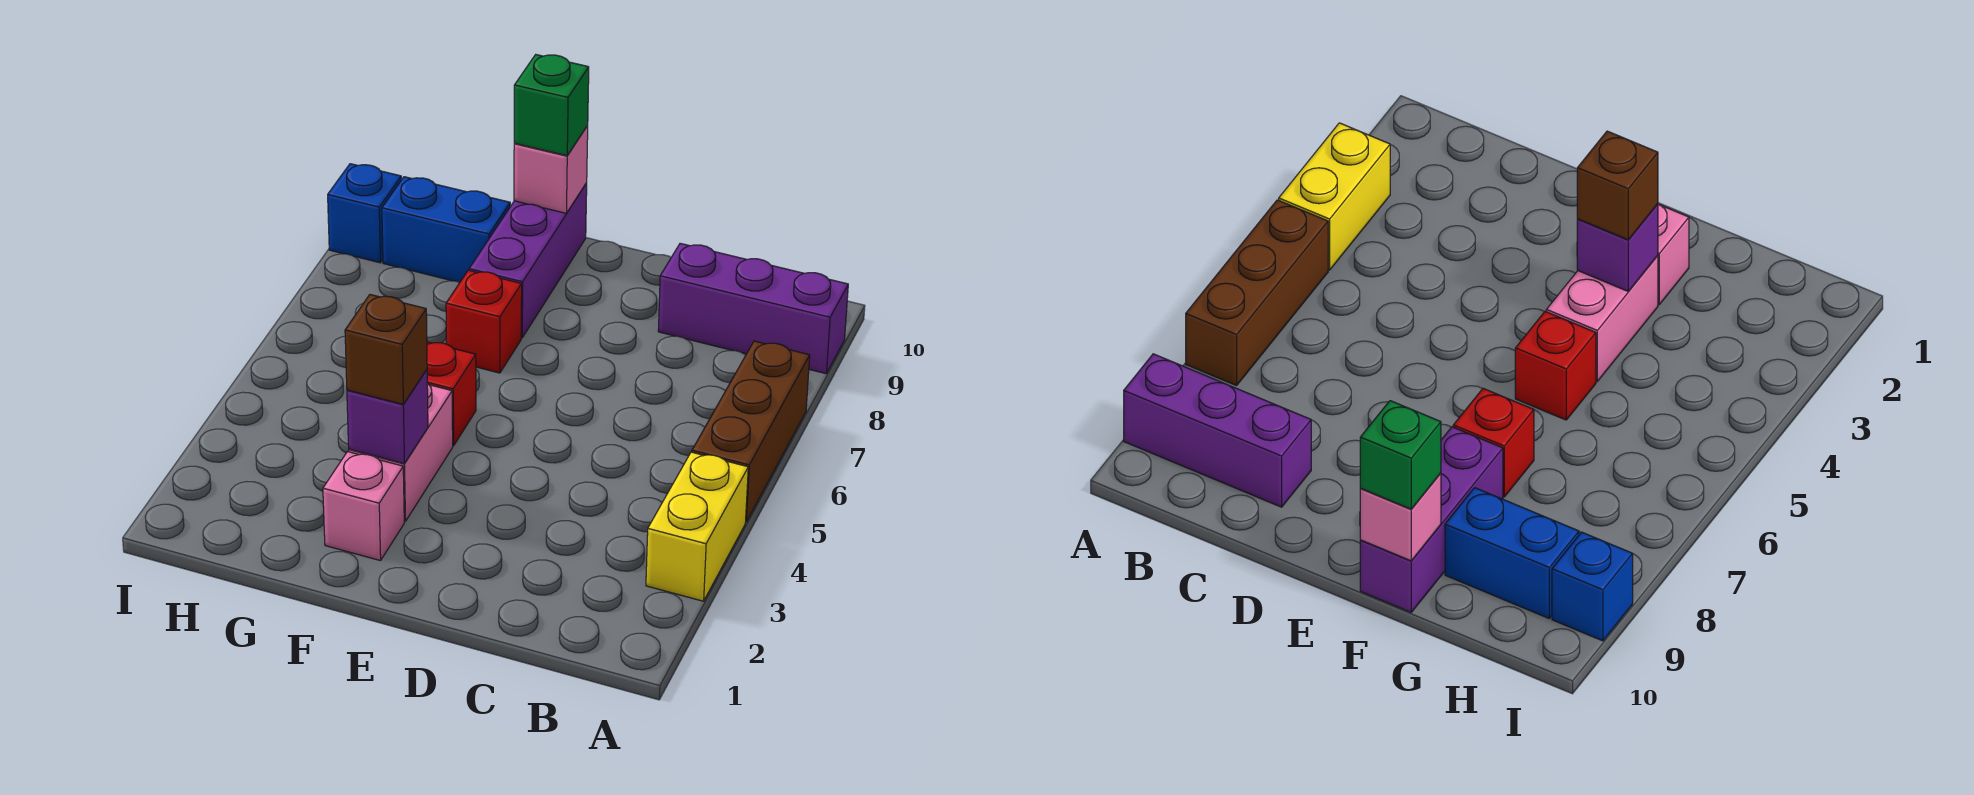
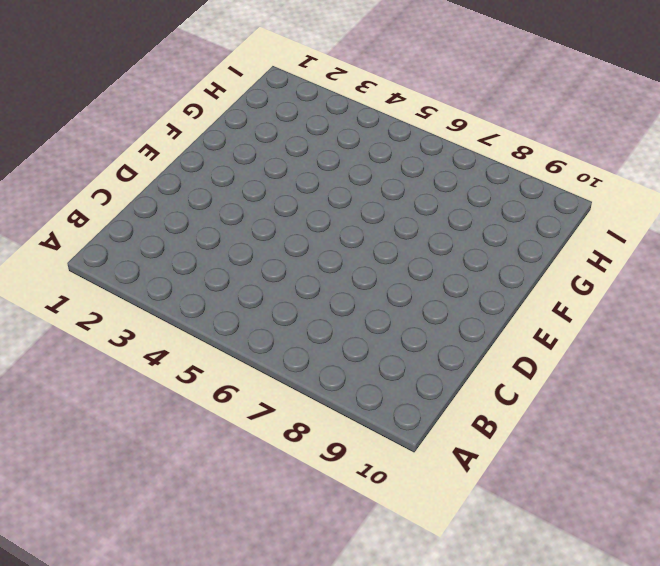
none -> yellow 1x2 brick [646,452,748,601]
none -> brown 1x3 brick [692,341,810,522]
none -> purple 1x3 brick [658,243,848,374]

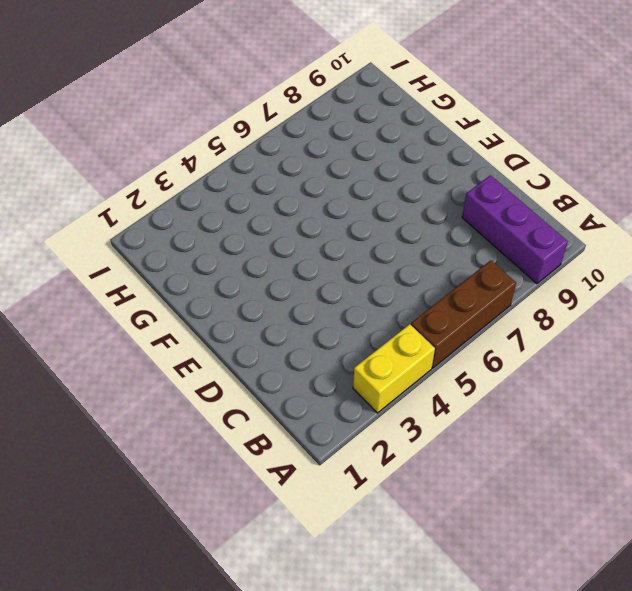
none -> pink 1x1 brick [323,452,404,561]
none -> pink 1x2 brick [349,383,453,521]
none -> red 1x1 brick [427,342,476,446]

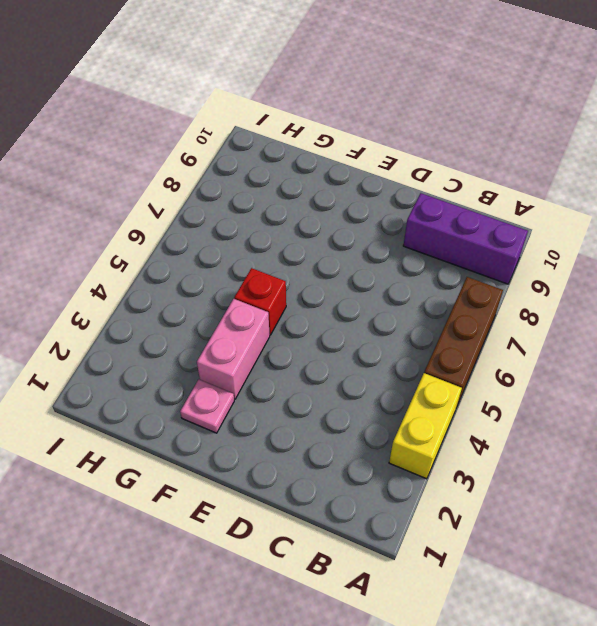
pink 1x1 plate [180,379,234,433] -> pink 1x1 brick [323,452,404,561]
none -> red 1x1 brick [446,270,522,373]
none -> purple 1x3 brick [469,183,587,338]
none -> blue 1x2 brick [382,177,510,282]

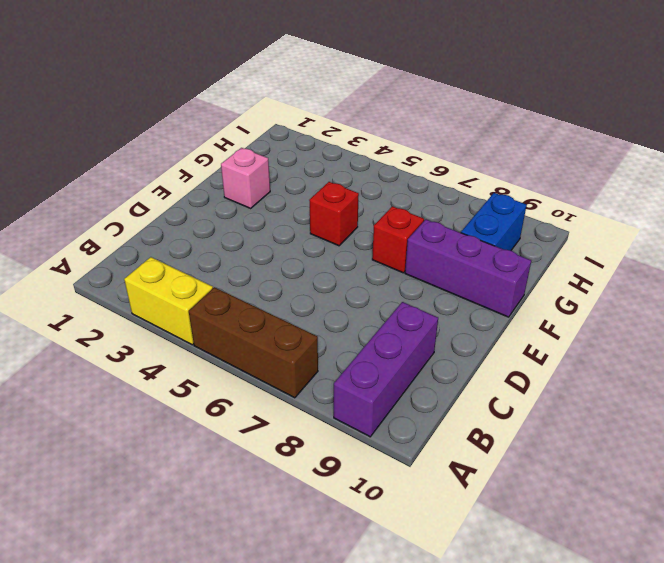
none -> pink 1x2 brick [349,383,453,521]
none -> blue 1x1 brick [328,164,401,263]
none -> purple 1x1 brick [347,370,428,464]

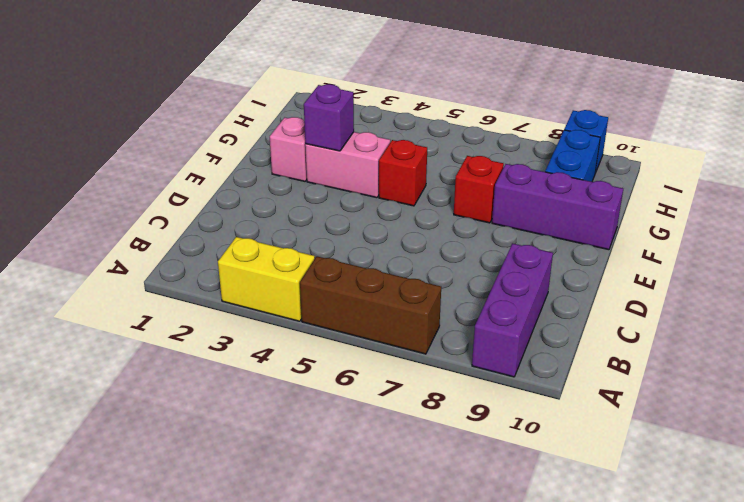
none -> pink 1x1 brick [514,126,588,213]
none -> brown 1x1 brick [345,295,427,404]
none -> green 1x1 brick [514,55,589,156]

